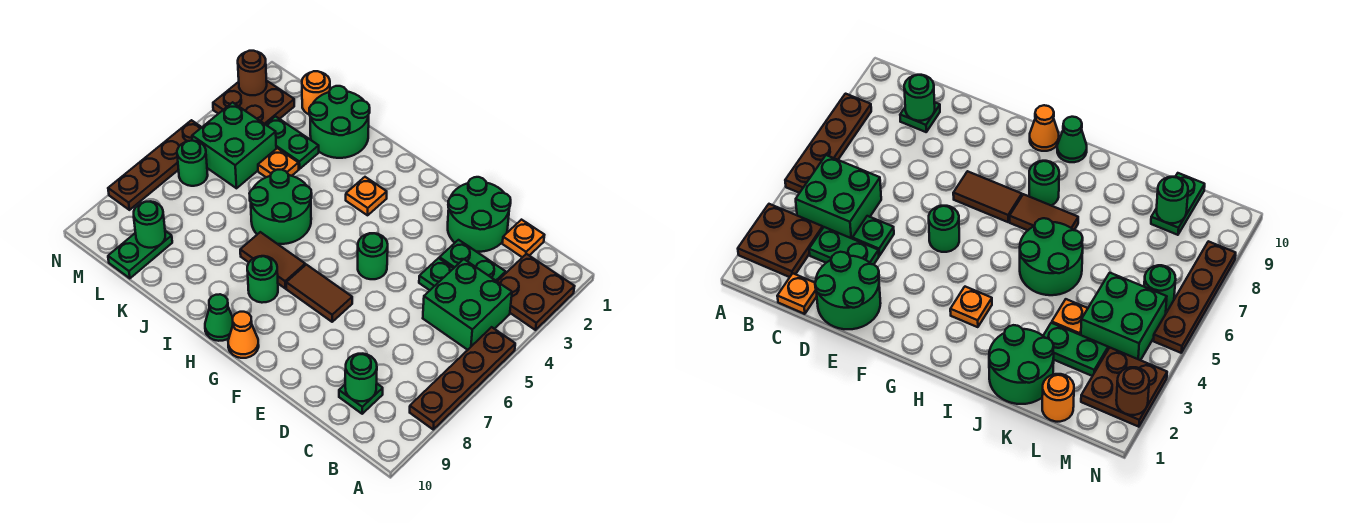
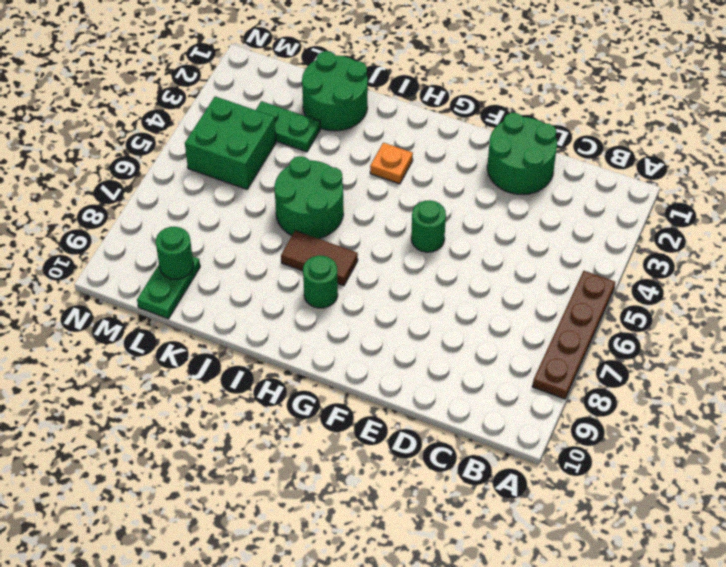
none -> brown 2x2 plate [497,254,575,330]
none -> green 2x2 brick [423,259,512,350]
none -> orange 1x1 plate [502,220,544,257]

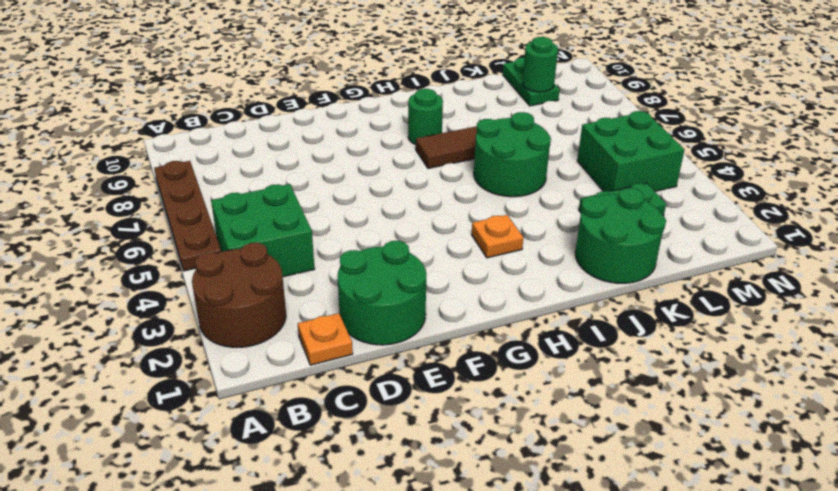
brown 2x2 round brick [192,243,286,347] -> brown 2x2 plate [497,254,575,330]
none -> green 1x2 plate [439,240,506,281]
none -> green 1x1 plate [339,384,383,414]
none -> green 1x1 plate [419,258,454,290]

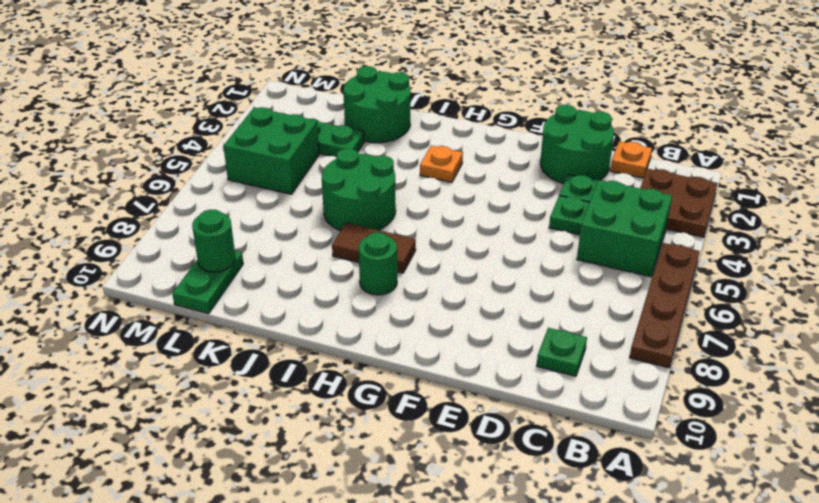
none -> green 1x1 round brick [358,233,388,279]
none -> brown 1x2 tile [286,265,352,322]
none -> orange 1x1 cone [228,312,259,358]

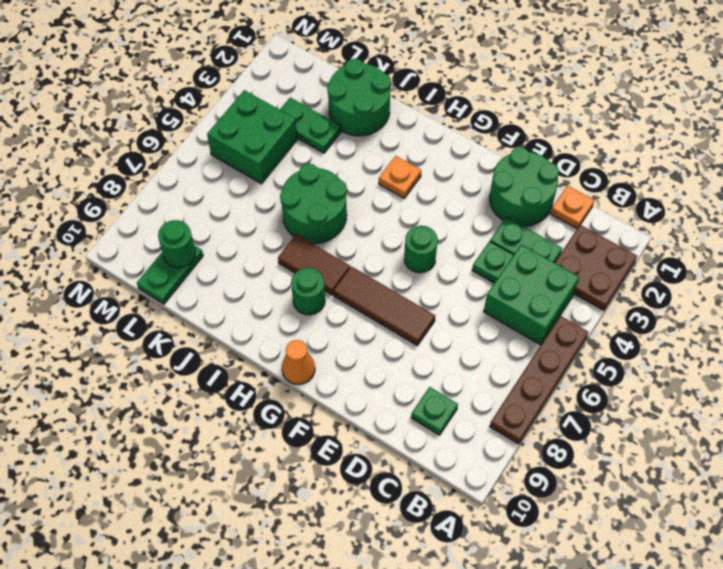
brown 1x3 tile [333,266,435,346] -> brown 1x2 tile [286,265,352,322]
none -> green 1x1 cone [205,294,233,341]
none -> orange 1x1 plate [258,148,299,177]
none -> orange 1x1 round brick [302,71,330,115]

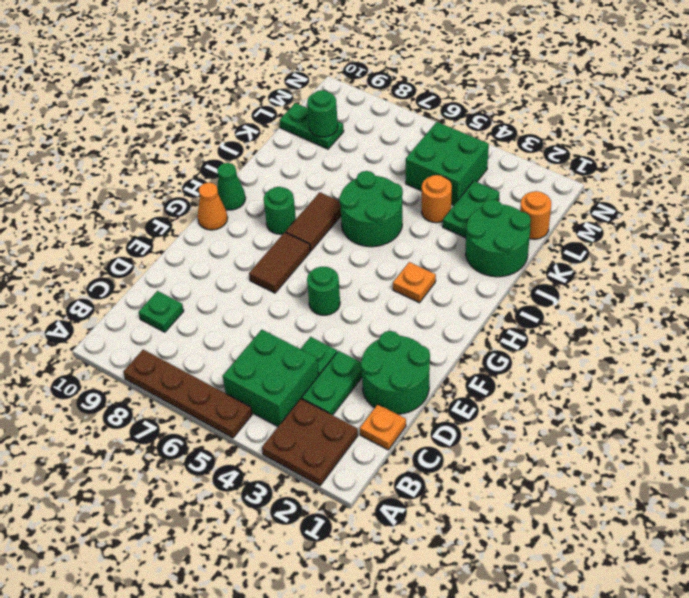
orange 1x1 round brick [422,175,452,223] -> orange 1x1 plate [258,148,299,177]
none -> brown 2x2 plate [213,80,294,124]
none -> green 1x1 round brick [177,141,208,186]
none -> brown 1x4 plate [108,120,202,210]

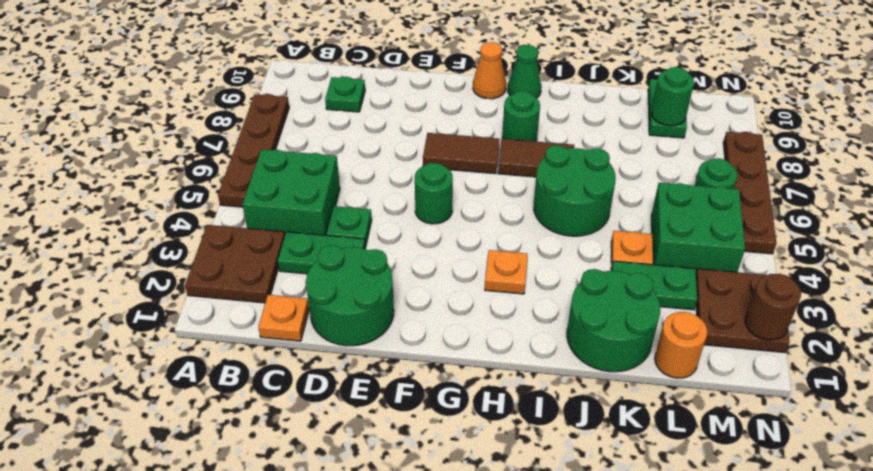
none -> green 1x1 round brick [345,354,377,401]

